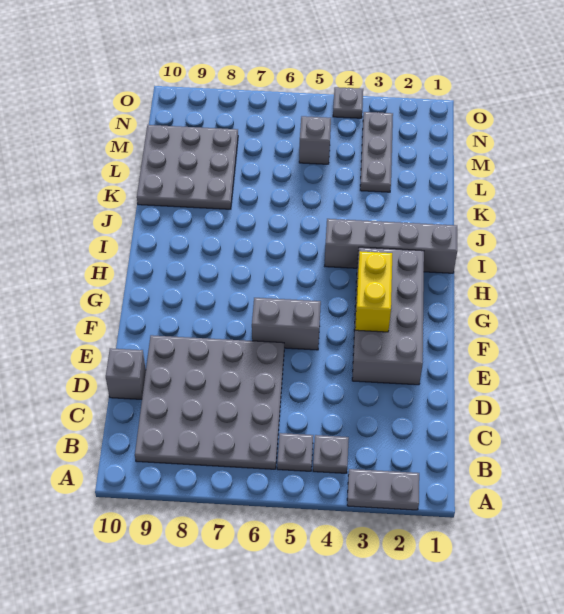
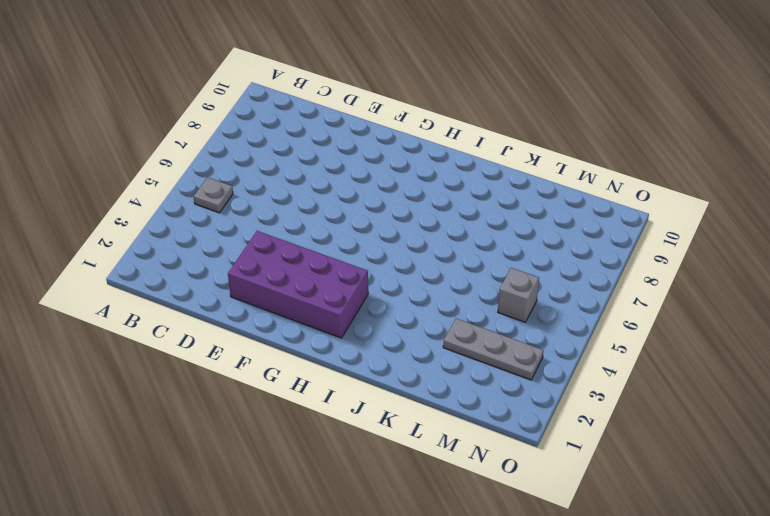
purple 2x4 brick [228,231,368,338] -> grey 2x4 brick [352,247,424,385]
none -> grey 1x2 plate [347,469,419,510]
none -> grey 1x1 plate [313,435,349,473]
none -> grey 4x4 plate [135,335,284,469]

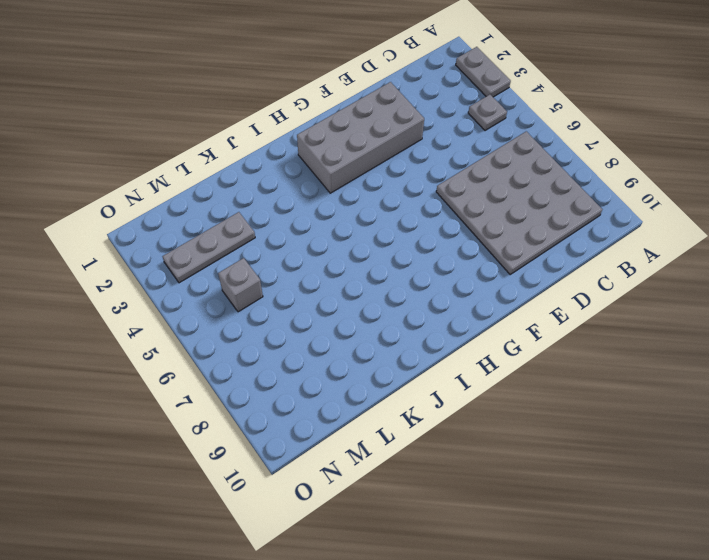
none -> grey 1x1 plate [277,433,313,471]
none -> grey 1x1 brick [106,348,146,399]
none -> grey 1x2 brick [252,298,321,350]

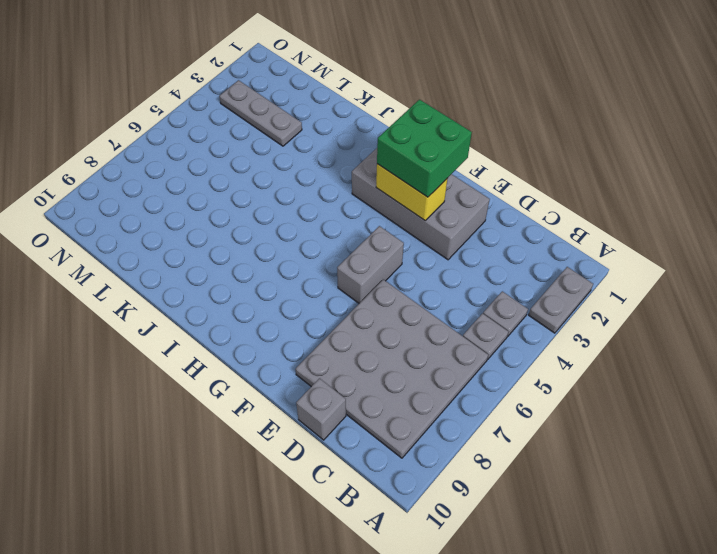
green 2x2 brick [377,100,472,197] -> none
none -> grey 1x4 brick [325,219,457,273]
none -> grey 3x3 plate [137,125,238,209]
none -> grey 1x1 brick [299,116,331,164]

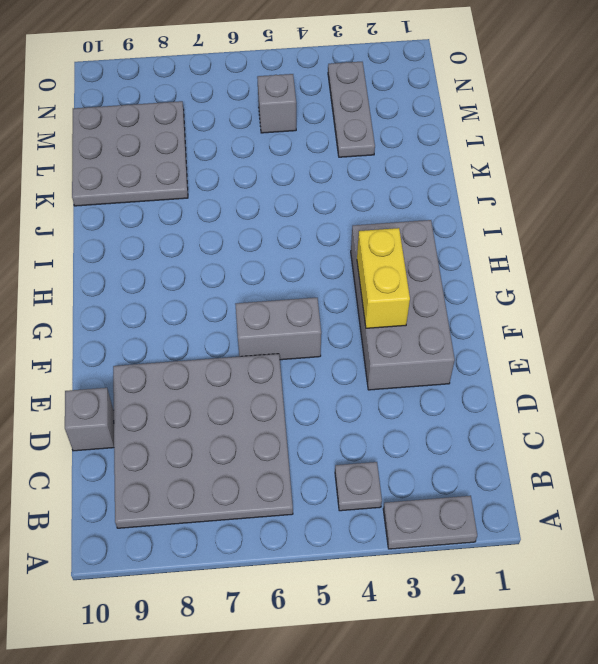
none -> grey 1x1 plate [277,433,313,471]
none -> grey 1x4 brick [325,219,457,273]
none -> grey 1x1 plate [333,87,363,118]

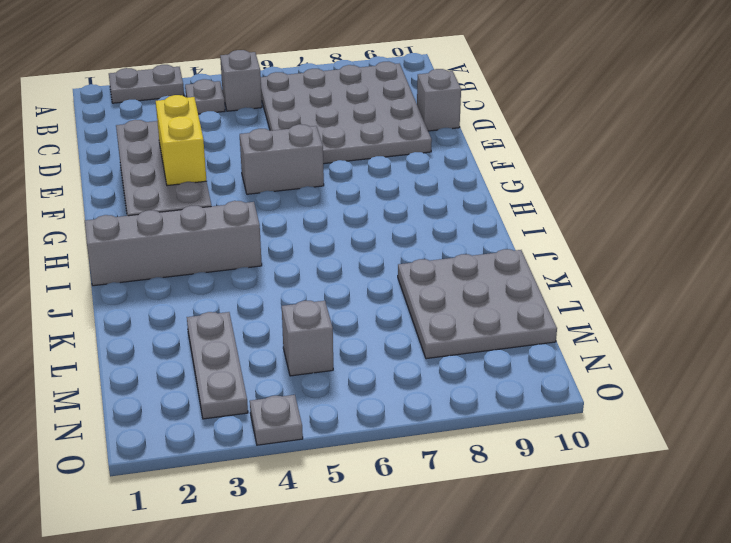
grey 1x1 brick [220,50,262,111] -> grey 1x1 plate [277,433,313,471]

